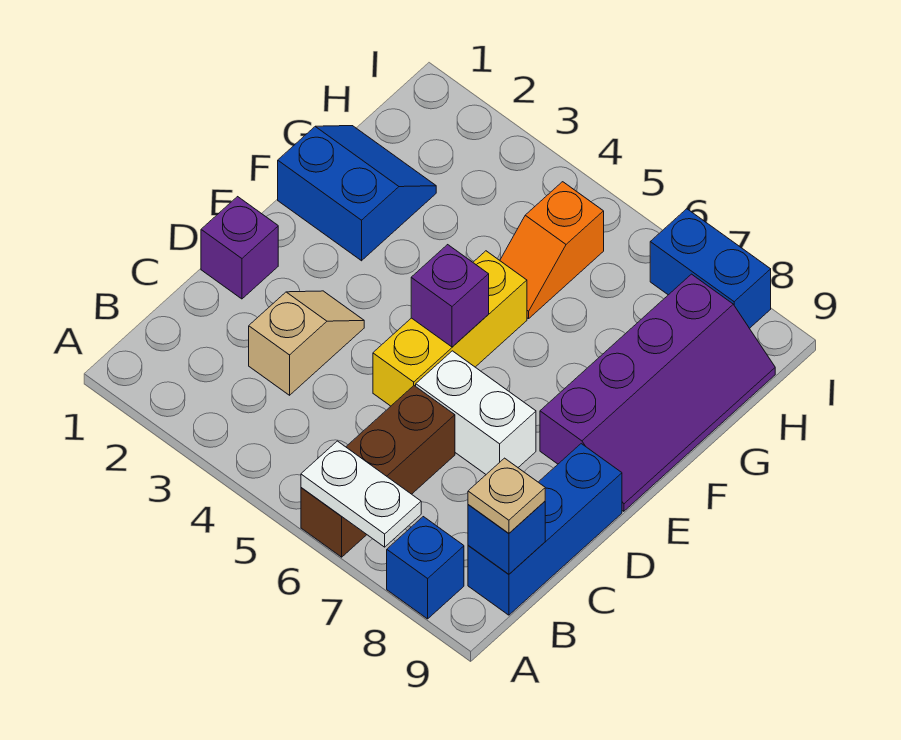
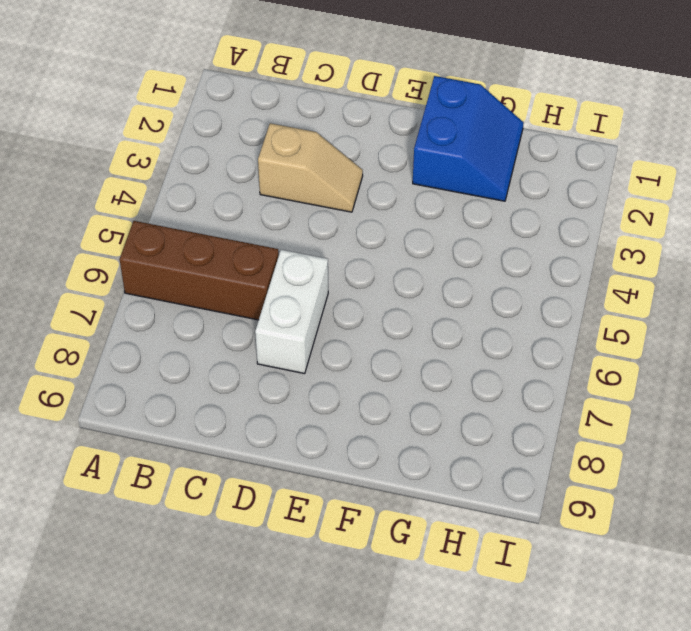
none -> blue 1x1 brick [387,517,464,619]
none -> blue 1x3 brick [468,444,622,615]
none -> purple 1x1 brick [201,197,278,299]

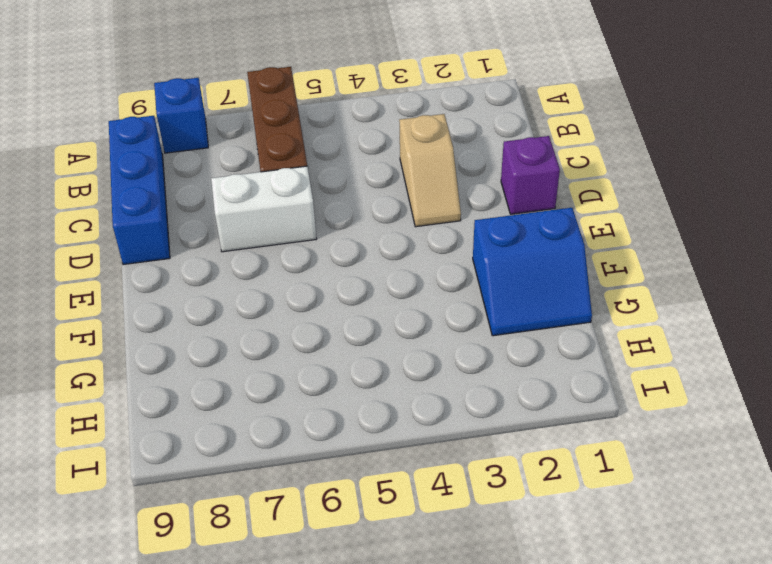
none -> yellow 1x3 brick [373,251,527,406]
none -> purple 2x4 slope [540,274,775,511]
none -> orange 1x2 slope [500,182,604,319]

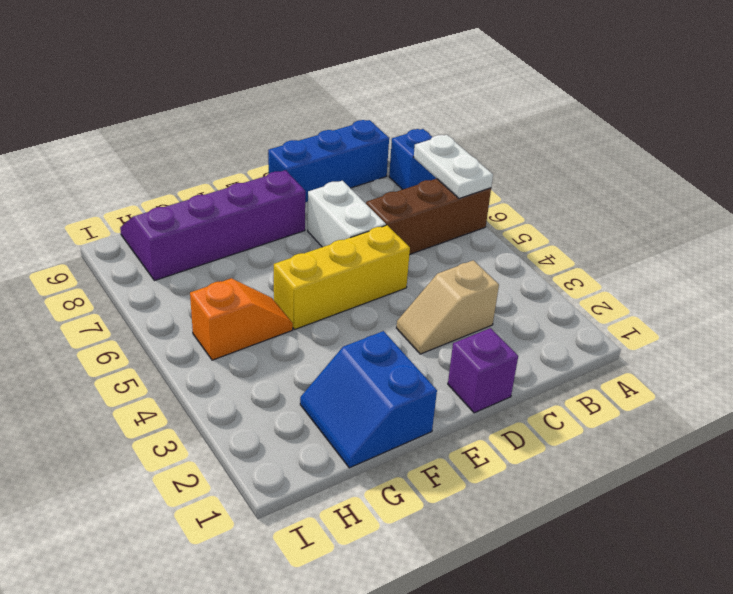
none -> blue 1x2 brick [650,209,771,328]
none -> blue 1x1 brick [468,501,545,574]
none -> purple 1x1 brick [411,245,489,347]

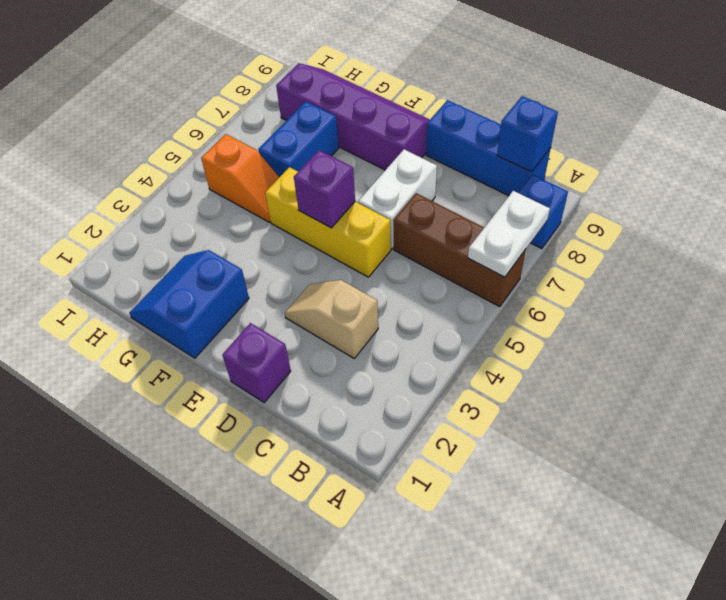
blue 1x2 brick [258,102,339,177] -> blue 1x2 brick moved to [650,209,771,328]
none -> tan 1x1 plate [468,458,545,533]

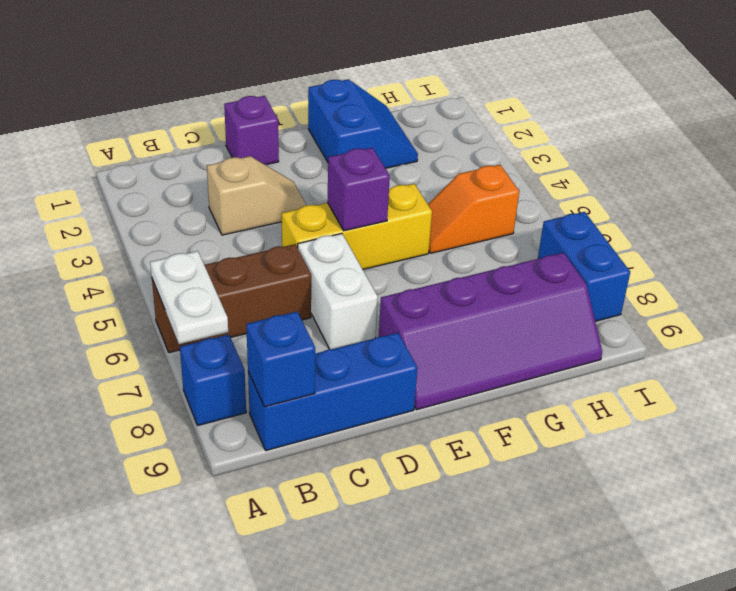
none -> tan 1x1 plate [468,458,545,533]

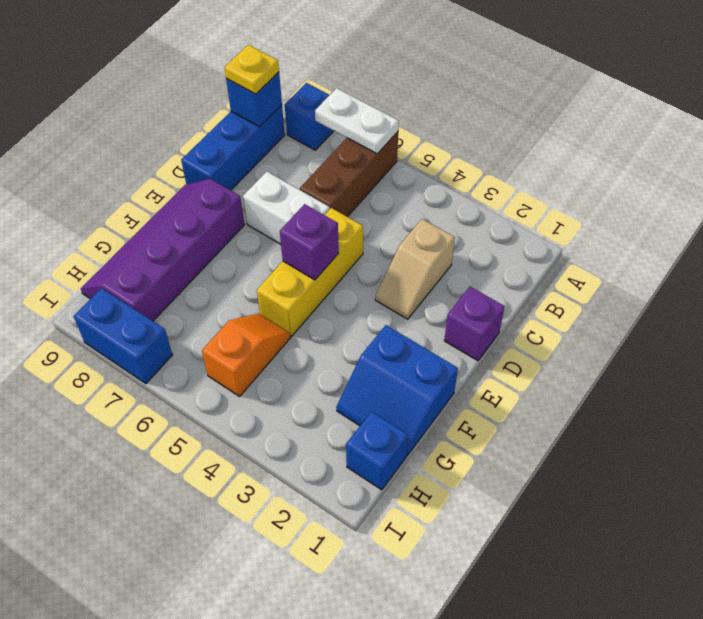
yellow 1x1 plate [224,45,279,94] -> tan 1x1 plate [468,458,545,533]
blue 1x1 brick [346,412,408,490] -> none

